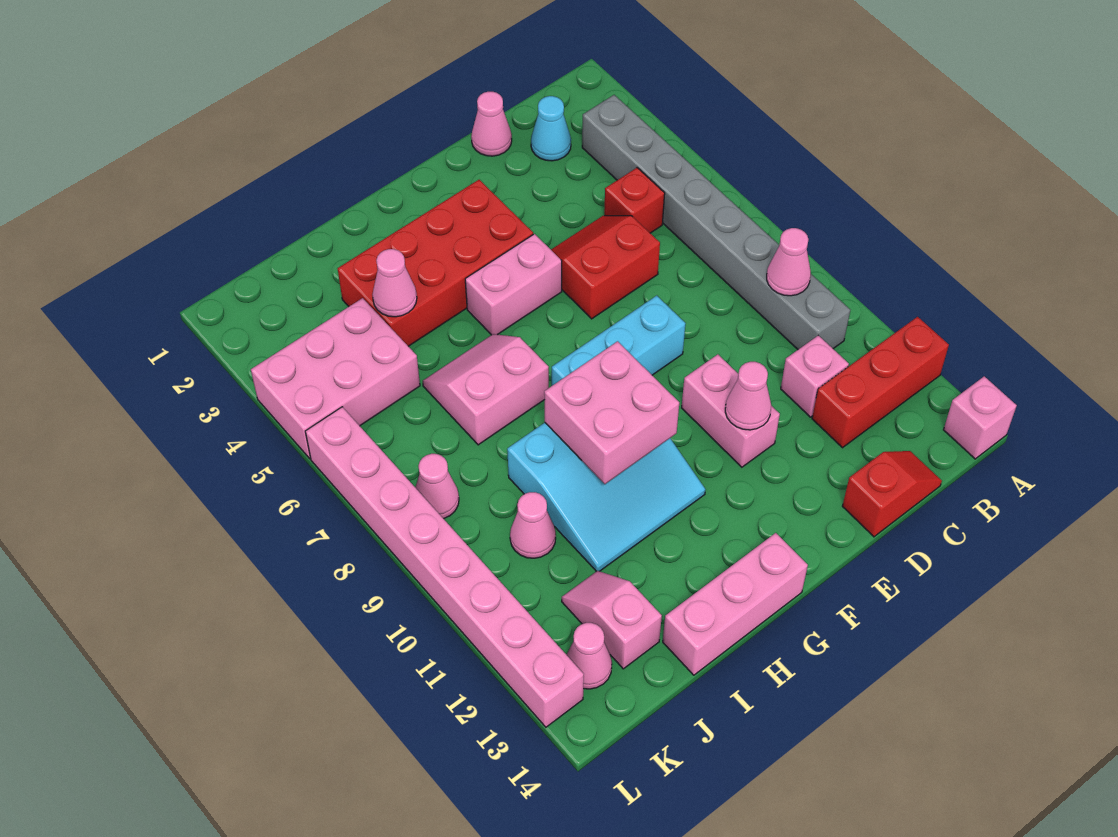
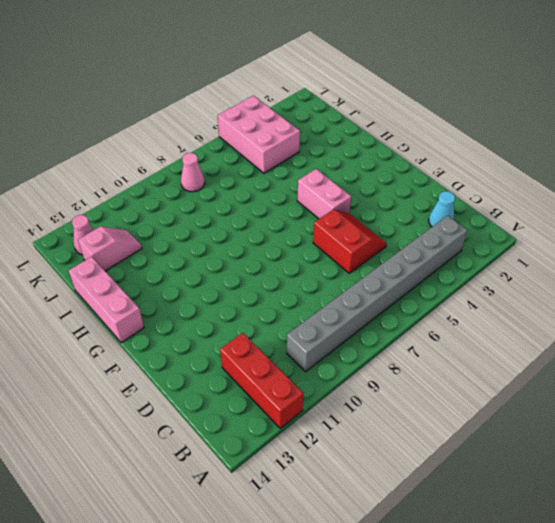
none -> pink 1x1 brick [944,376,1017,459]
none -> red 1x1 brick [604,168,665,233]
none -> pink 1x1 brick [781,335,849,417]

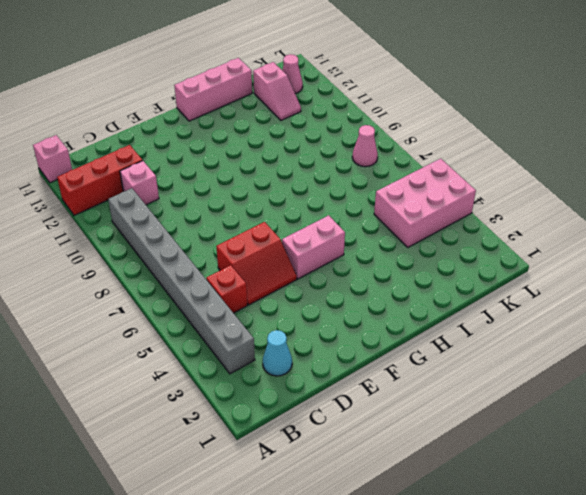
none -> red 1x2 slope [842,451,942,537]
none -> pink 1x1 cone [471,92,512,156]
none -> cyan 1x3 brick [552,296,686,386]

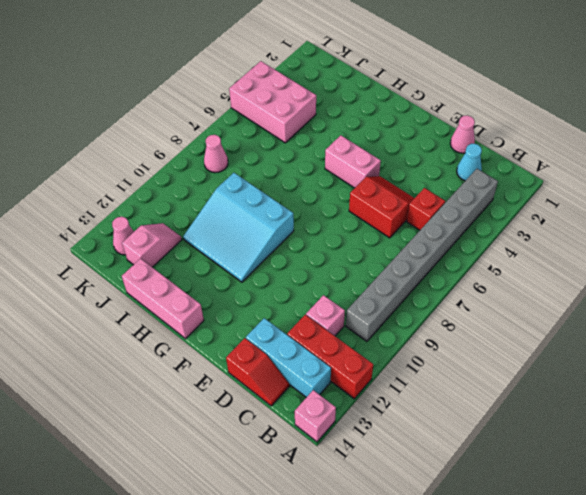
cyan 1x3 brick [246,318,331,397] -> cyan 1x3 brick moved to [552,296,686,386]
none -> pink 1x2 brick [682,354,780,467]
none -> red 2x4 brick [338,180,533,346]
none -> pink 2x2 slope [423,334,549,445]

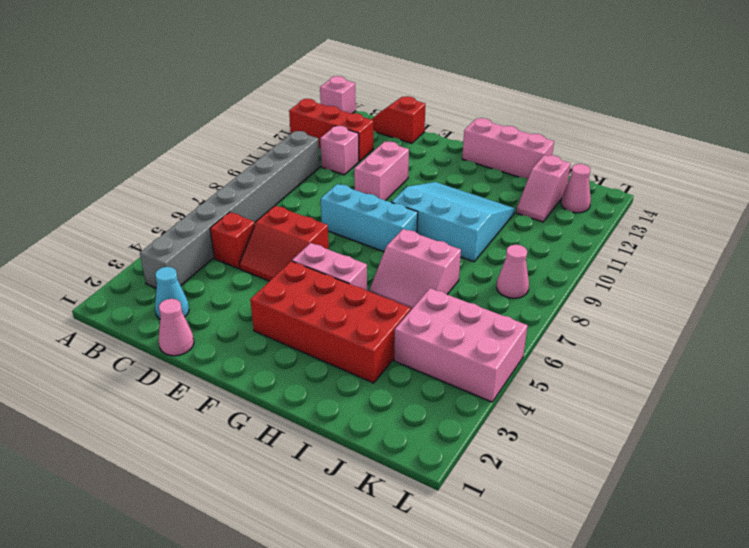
none -> pink 1x1 cone [510,492,556,558]
none -> pink 1x8 brick [305,407,584,727]
none -> pink 1x1 cone [767,228,811,296]

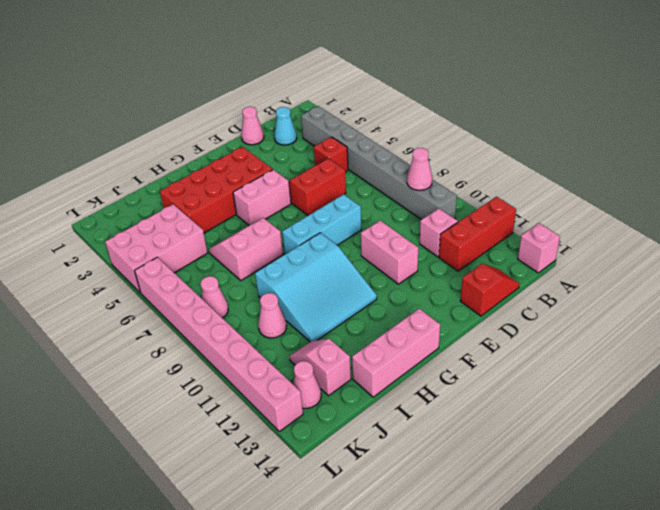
none -> pink 1x1 cone [725,362,771,430]
none -> pink 2x2 brick [544,341,679,484]
none -> pink 1x1 cone [372,249,417,317]

